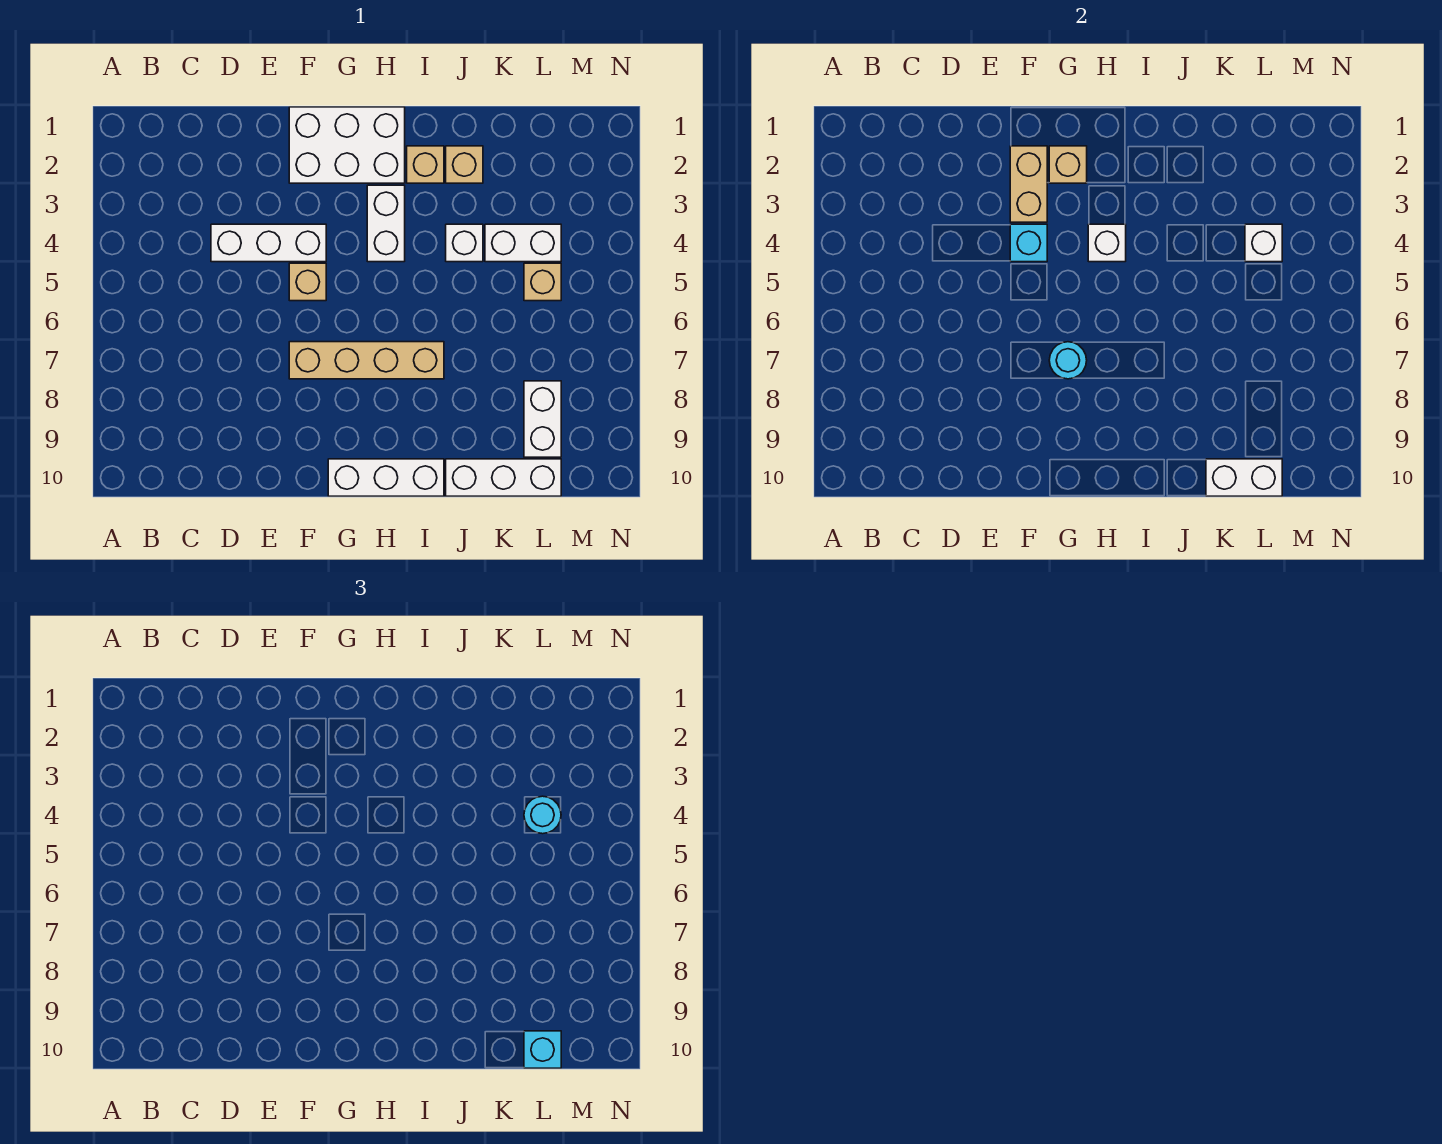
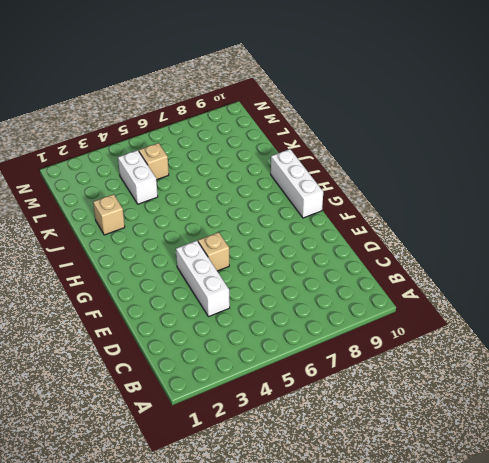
none -> white 2x3 brick [289,107,405,183]
none -> tan 1x4 brick [289,342,444,379]
none -> white 1x2 brick [367,185,405,262]

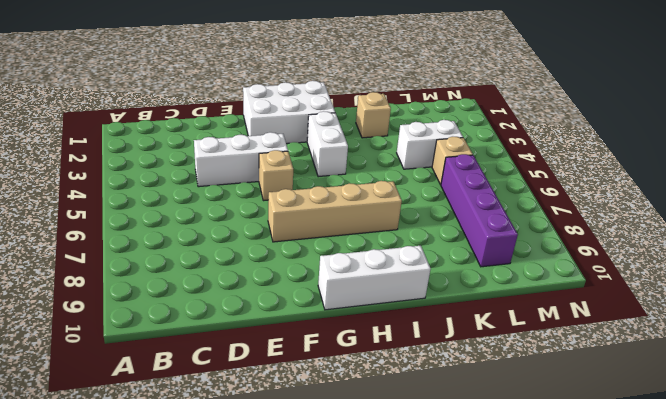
purple 1x4 brick [441,154,518,267] -> white 1x2 brick [524,381,561,457]
none -> tan 1x1 brick [407,146,444,183]
none -> white 1x1 brick [446,224,483,262]
none -> white 1x3 brick [446,459,561,496]

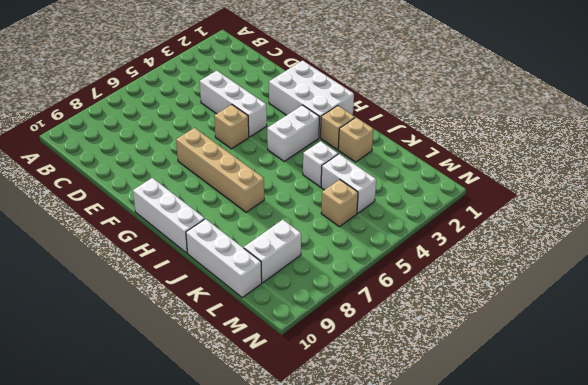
none -> tan 1x2 brick [1010,146,1047,222]
none -> cyan 1x1 brick [1010,224,1047,262]
none -> tan 1x1 brick [1049,146,1087,183]

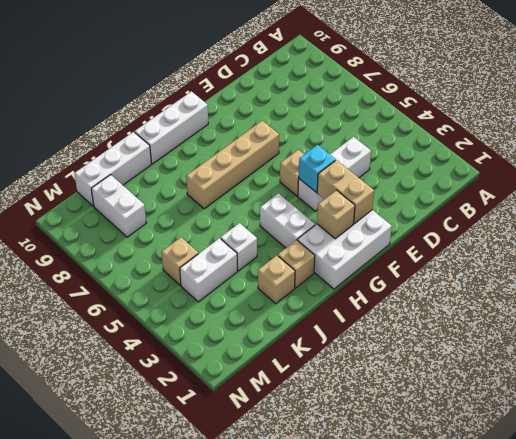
none -> cyan 1x1 round brick [1049,342,1087,379]
none -> white 1x1 brick [1088,224,1126,262]
none -> white 1x2 brick [1206,459,1282,496]

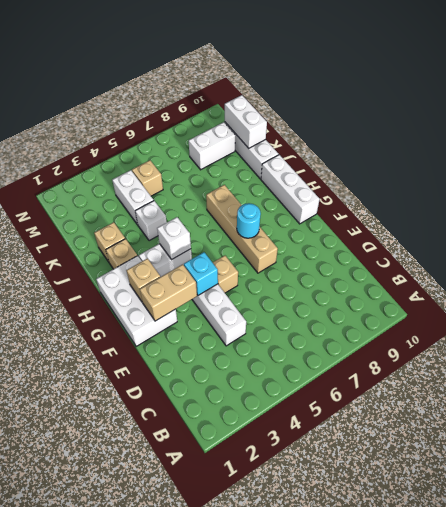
none -> white 1x1 brick [1245,224,1282,262]
none -> cyan 1x1 round brick [524,796,561,834]
none -> cyan 1x1 brick [524,1031,561,1068]

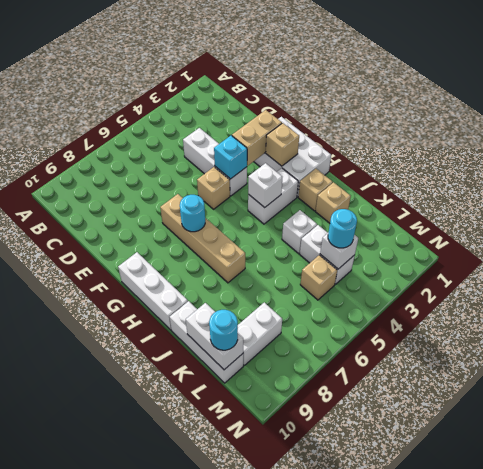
cyan 1x1 round brick [209,310,238,350] -> cyan 1x1 brick [524,1031,561,1068]

